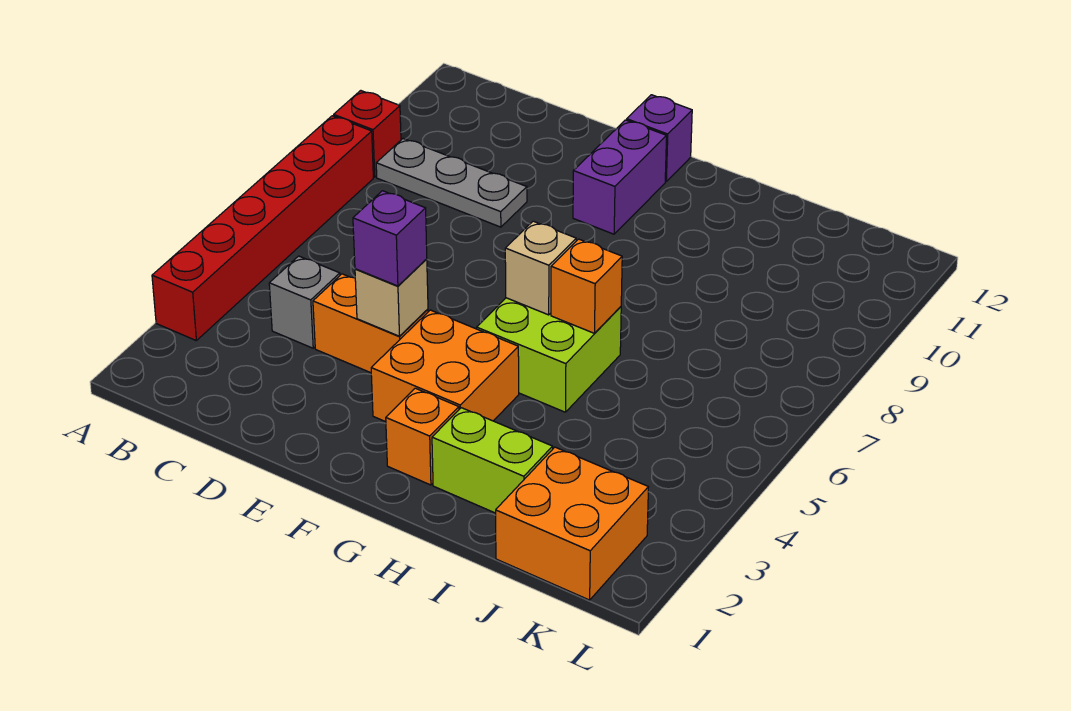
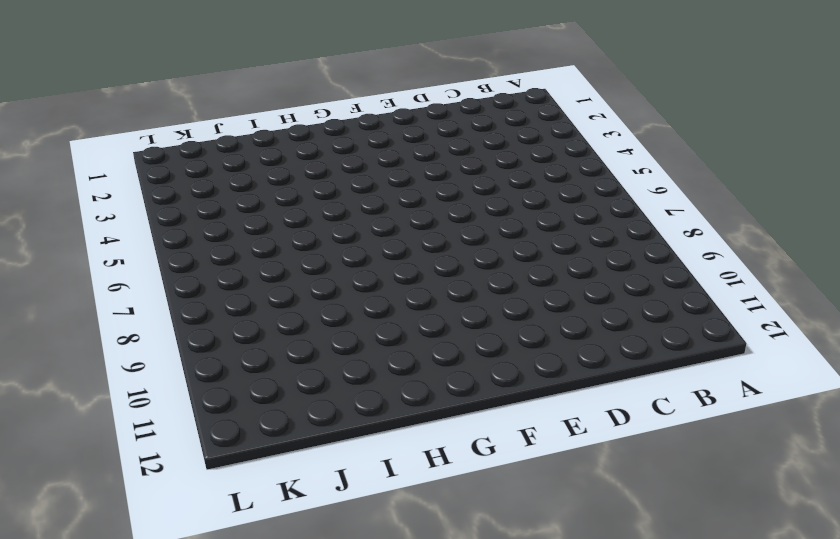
none -> red 1x6 brick [152,116,373,340]
none -> red 1x1 brick [334,91,401,177]
none -> grey 1x3 plate [376,139,527,227]

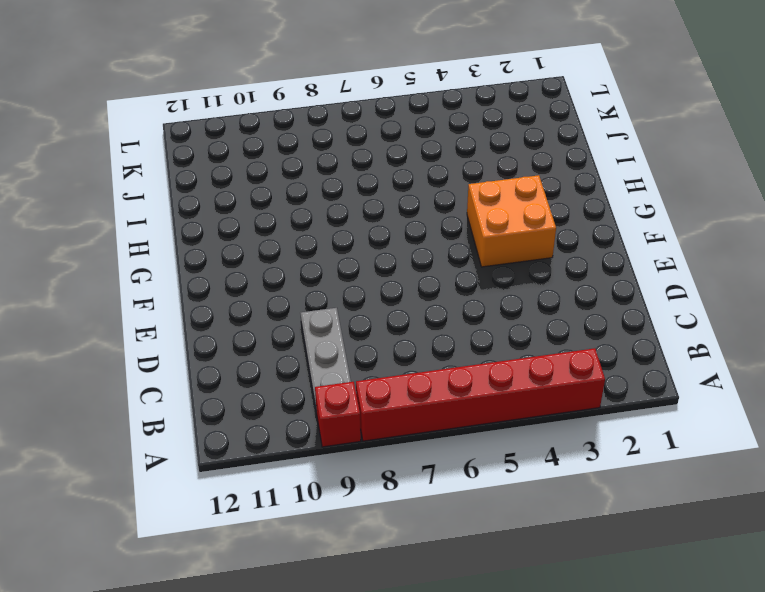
none -> grey 1x1 brick [269,256,340,348]
none -> orange 1x2 brick [313,274,428,373]
none -> purple 1x2 brick [573,120,667,234]

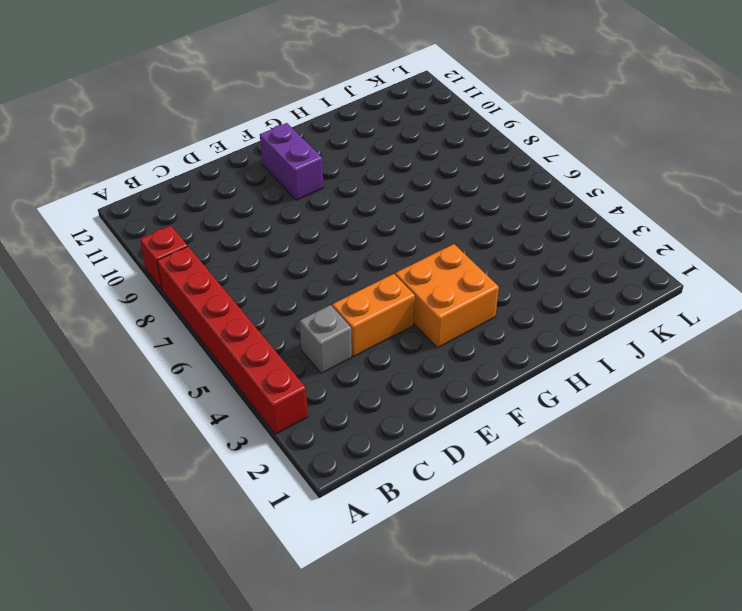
none -> grey 1x3 plate [376,139,527,227]
none -> purple 1x1 brick [627,95,692,181]
none -> orange 1x1 brick [386,388,459,485]

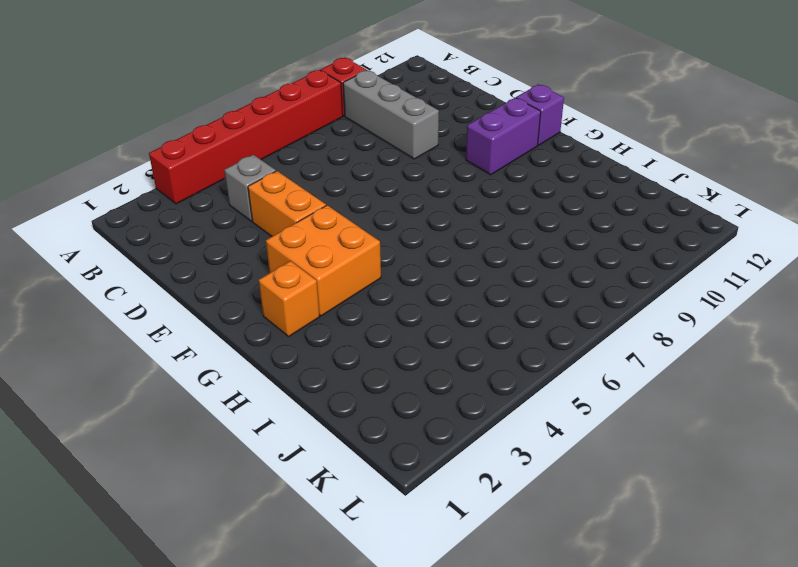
grey 1x3 brick [343,70,439,159] -> grey 1x3 plate [376,139,527,227]
none -> lime 2x2 brick [477,298,621,412]
none -> lime 1x2 brick [432,408,553,513]
none -> orange 2x2 brick [496,447,648,600]

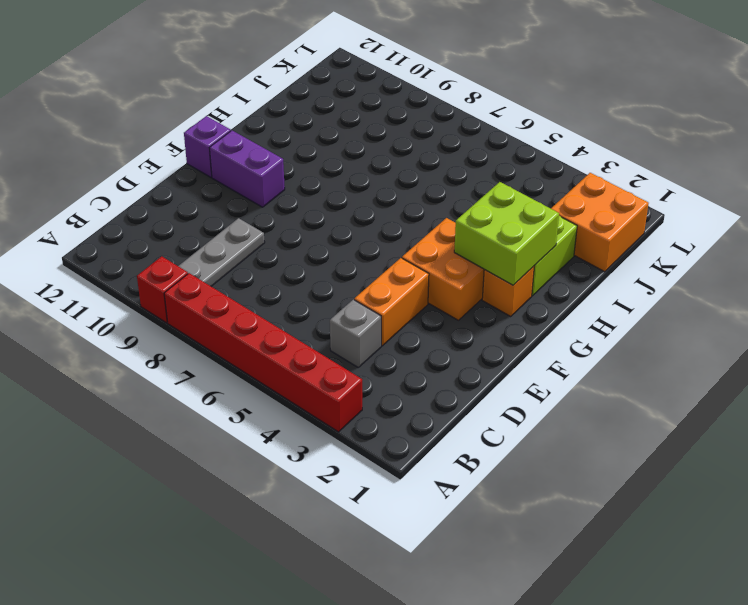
lime 2x2 brick [454,182,559,285] -> lime 2x2 brick moved to [477,298,621,412]
none -> tan 1x1 brick [355,259,428,336]
none -> tan 1x1 brick [505,221,576,315]
none -> orange 1x1 brick [551,239,622,333]

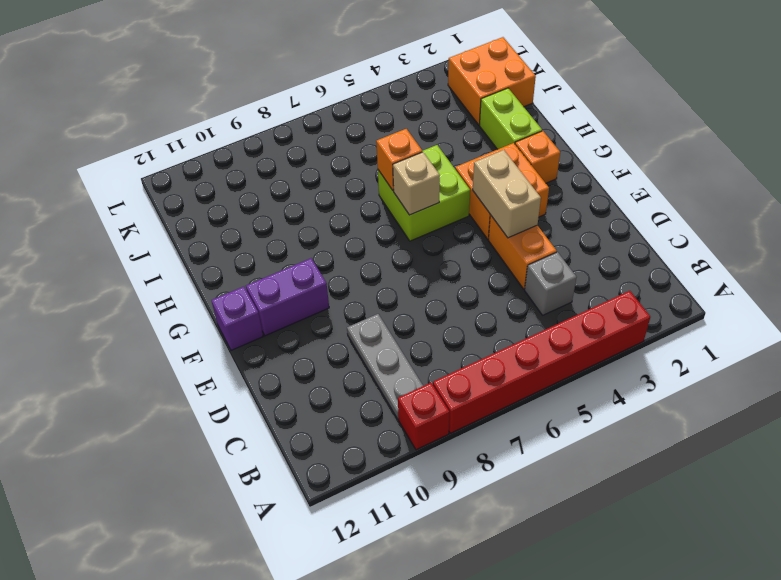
tan 1x2 brick [473,150,541,238] -> tan 1x1 brick [355,259,428,336]
none -> purple 1x1 brick [353,191,427,286]

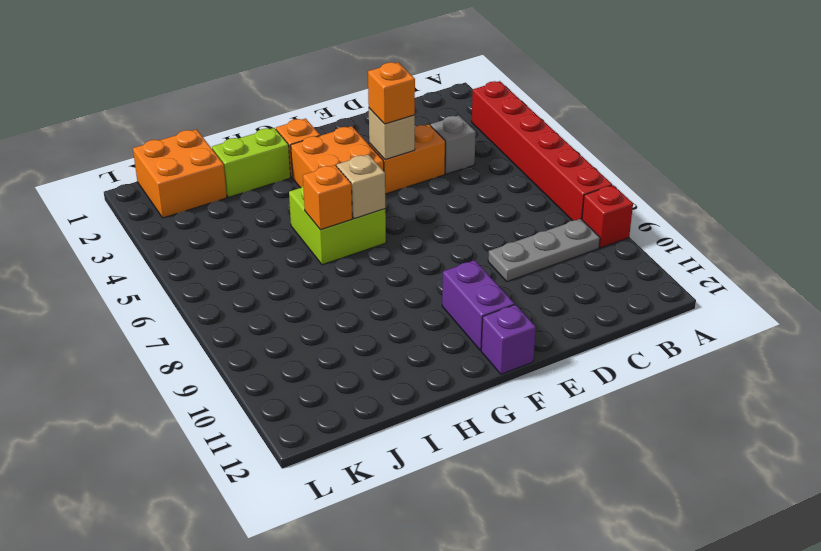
orange 1x1 brick [368,62,415,124] -> purple 1x1 brick [353,191,427,286]

